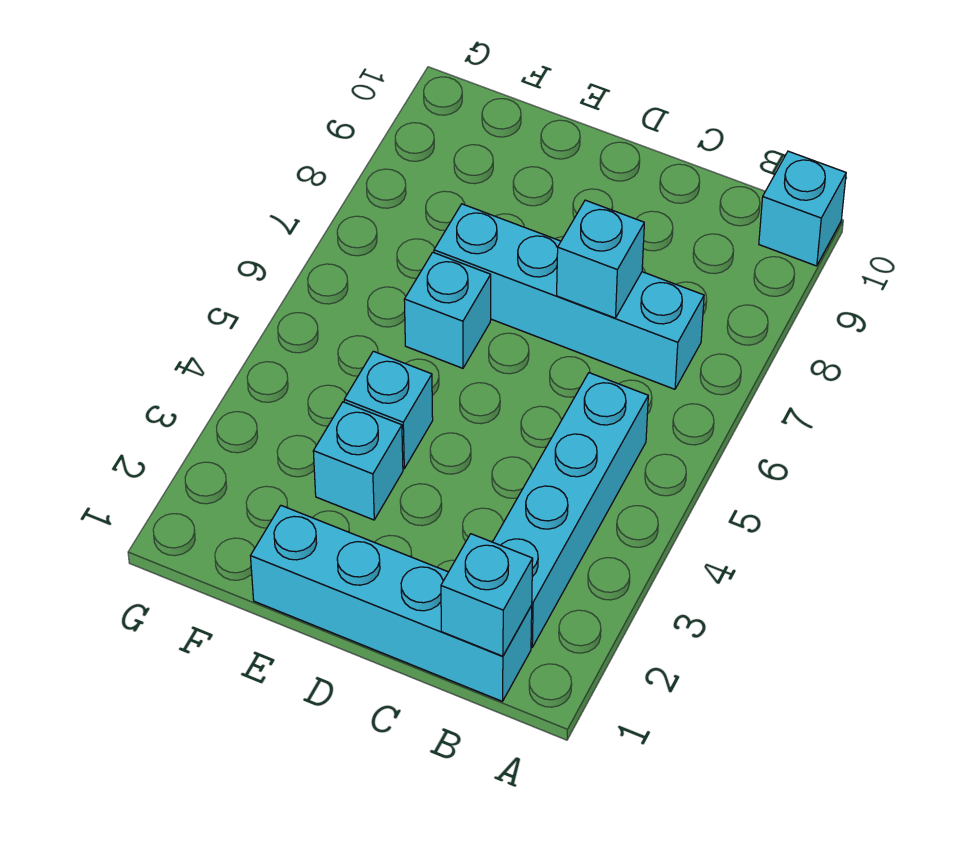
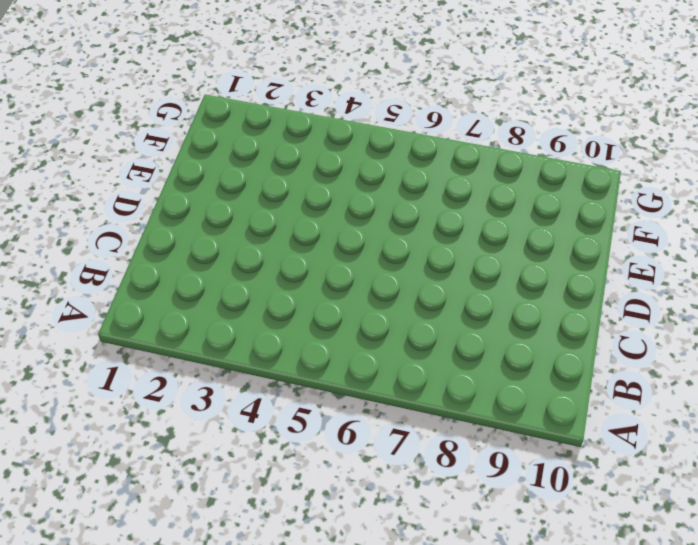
none -> cyan 1x1 brick [759,151,846,266]
none -> cyan 1x4 brick [251,506,532,701]

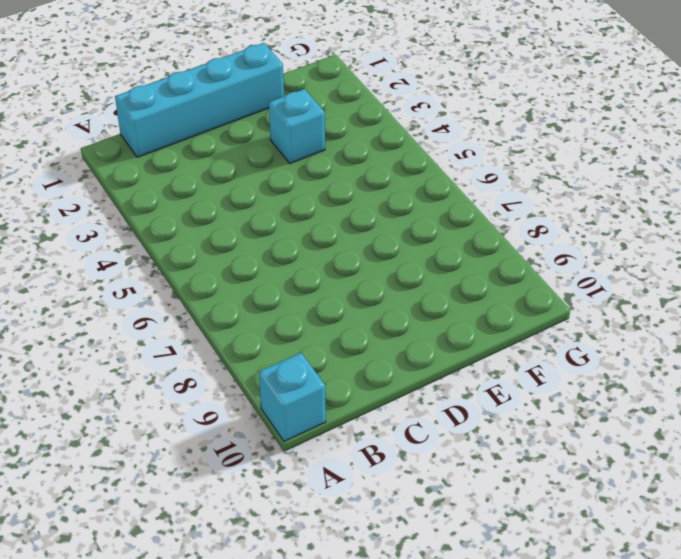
none -> cyan 1x4 brick [493,373,648,647]
none -> cyan 1x4 brick [434,204,704,389]

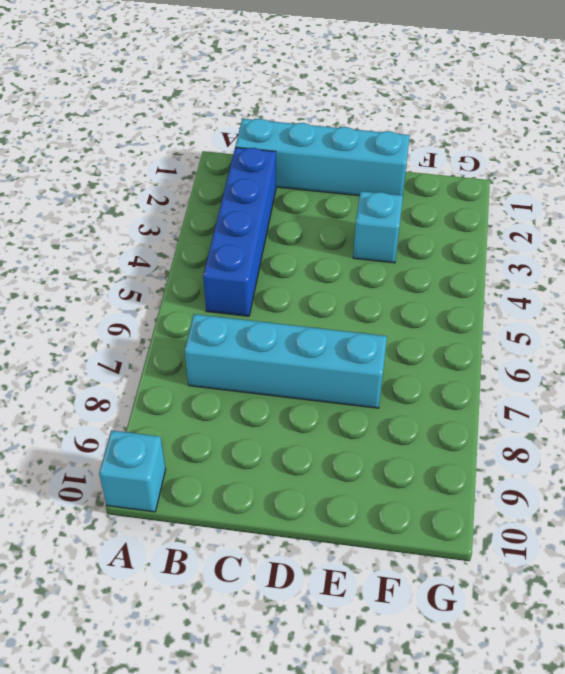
blue 1x4 brick [203,147,276,316] -> cyan 1x4 brick [493,373,648,647]
none -> cyan 1x1 brick [344,351,433,469]
none -> cyan 1x1 brick [404,252,491,368]

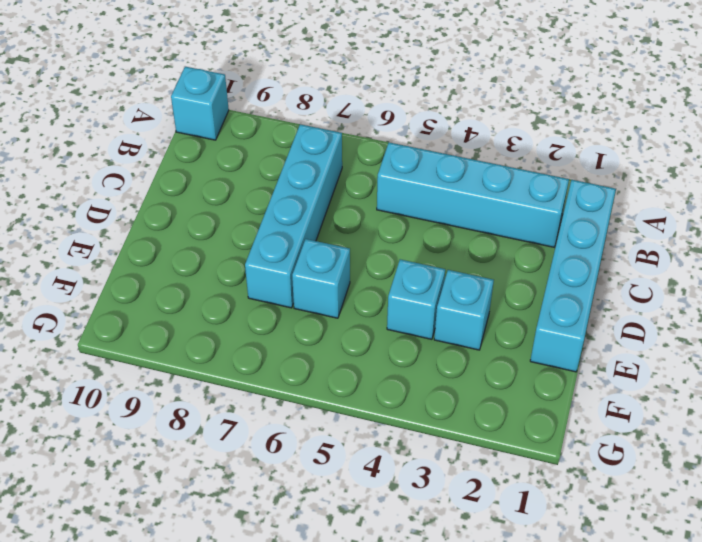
none -> cyan 1x1 brick [441,534,533,656]
none -> cyan 1x1 brick [557,200,644,318]

